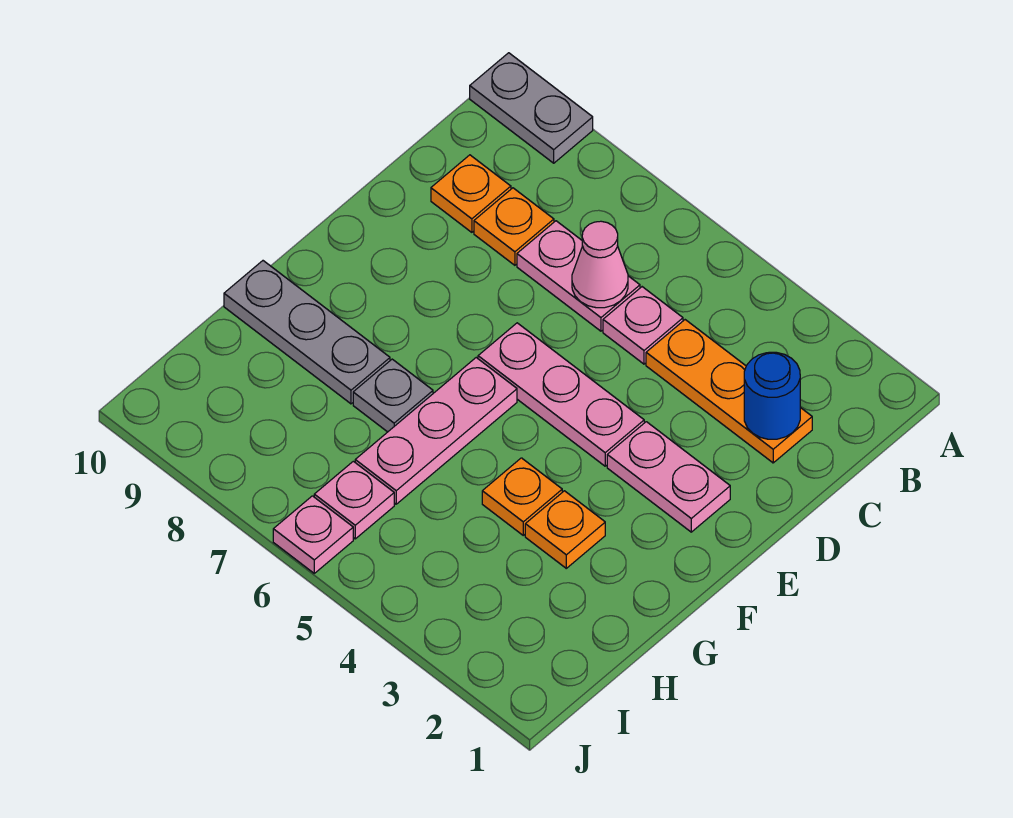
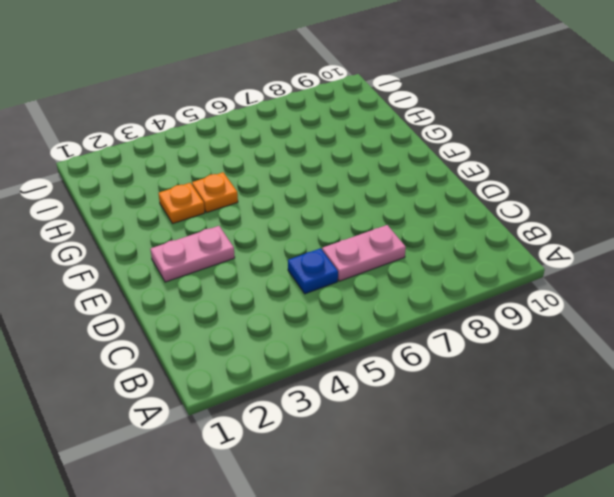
blue 1x1 plate [288,248,338,294] -> pink 1x1 plate [603,287,683,364]
none -> grey 1x2 plate [470,53,593,163]
none -> orange 1x3 plate [646,320,812,463]
none -> orange 1x1 plate [474,188,554,265]

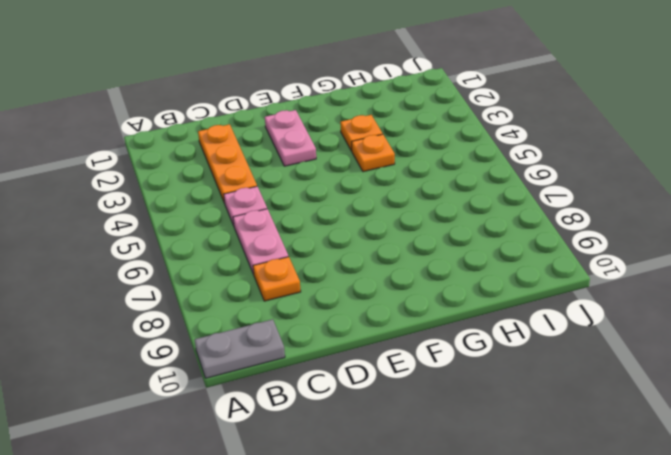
grey 1x2 plate [194,319,285,378] -> grey 1x2 plate turned to [470,53,593,163]
none -> orange 1x1 plate [431,155,511,232]
none -> pink 1x3 plate [478,323,644,466]
none -> pink 1x3 plate [355,358,517,504]

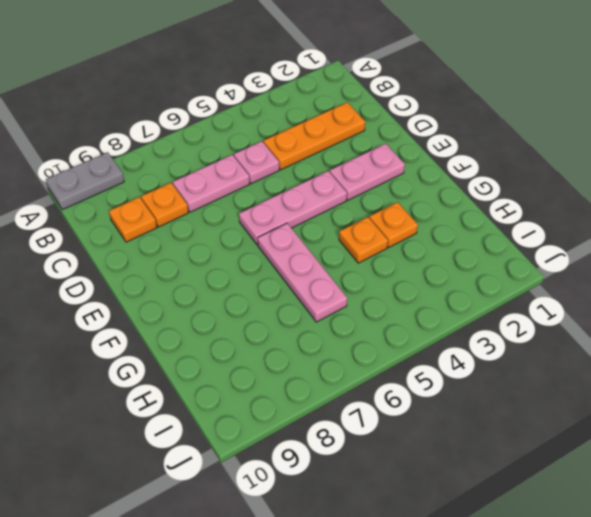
none -> grey 1x1 plate [353,359,433,432]
none -> grey 1x3 plate [224,261,390,404]
none -> pink 1x1 plate [314,461,394,539]

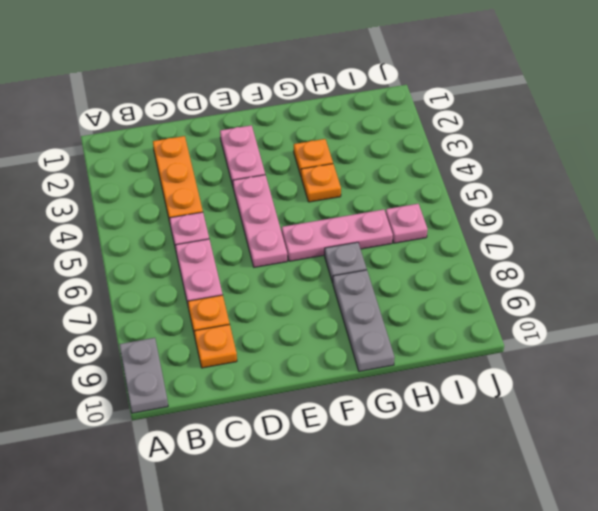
none -> pink 1x1 plate [273,496,353,573]
none -> blue 1x1 round brick [744,352,800,439]
none -> pink 1x1 cone [572,221,628,308]

